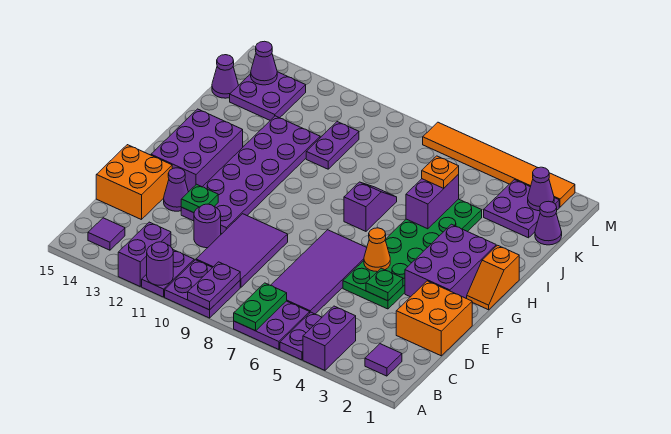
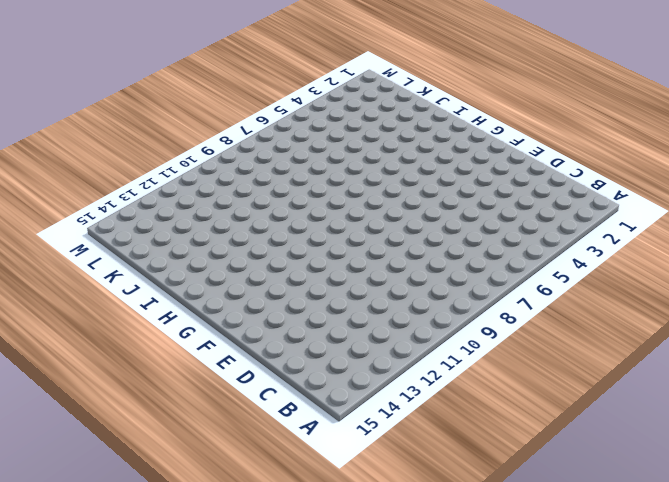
none -> purple 1x2 brick [303,306,356,370]
none -> purple 1x2 plate [280,312,322,360]
none -> purple 2x2 plate [234,301,310,350]
none -> purple 2x2 plate [165,260,240,318]

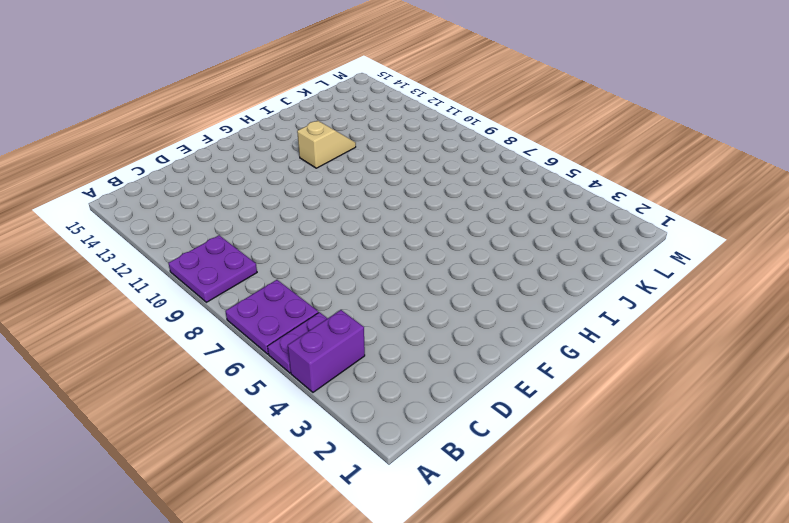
tan 1x2 slope [297,121,356,168] -> purple 2x6 plate [181,116,320,234]
none -> purple 1x2 plate [142,250,194,297]
none -> purple 1x2 brick [118,222,171,286]
none -> purple 1x1 tile [365,344,402,376]
none -> purple 1x1 tile [88,218,125,250]

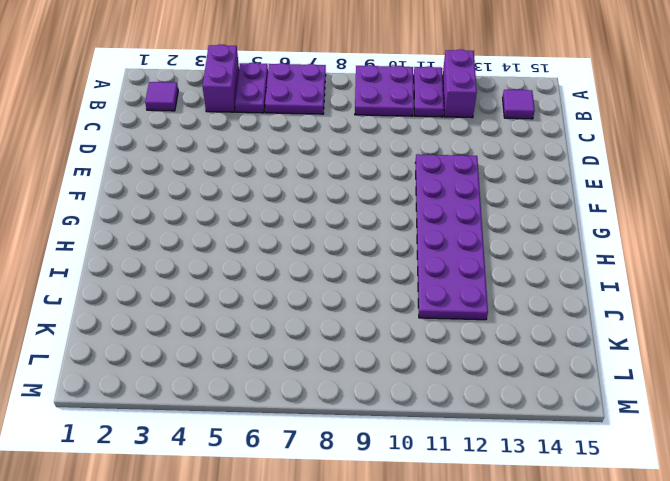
none -> purple 2x4 tile [271,230,367,314]
none -> purple 2x3 tile [196,214,288,287]
none -> orange 2x2 brick [396,281,472,356]
none -> purple 1x1 round brick [194,204,221,248]

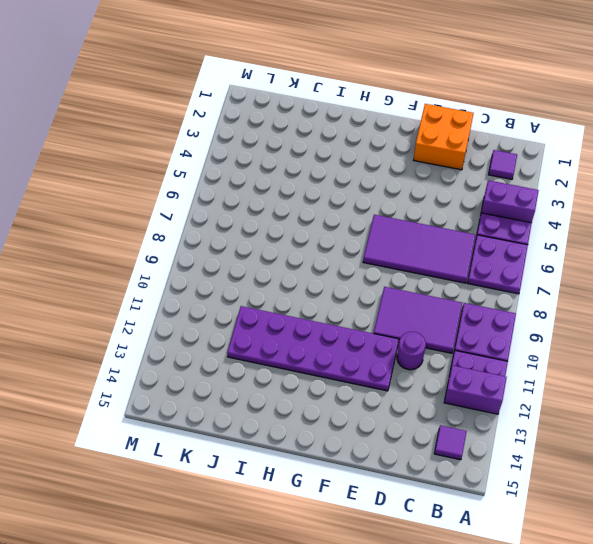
none -> orange 2x2 brick [96,145,172,220]
none -> green 2x6 plate [343,199,482,309]
none -> purple 1x1 cone [164,168,188,211]
none -> purple 2x3 brick [405,224,496,299]

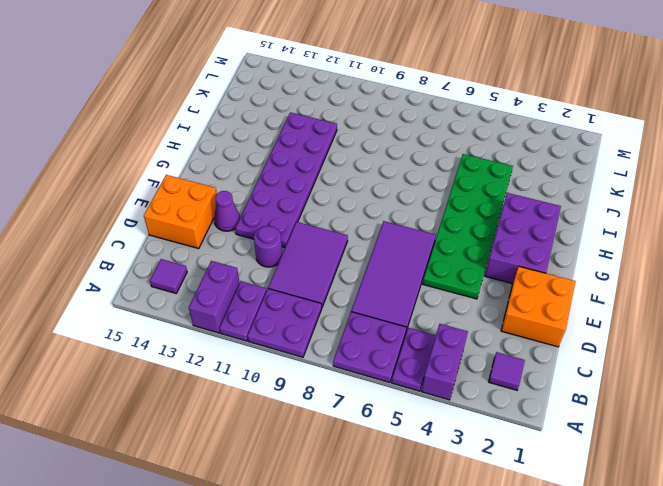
none -> purple 2x3 brick [151,109,243,192]
none -> orange 1x2 slope [467,245,519,310]
none -> purple 1x2 slope [344,182,397,231]
none -> purple 1x2 plate [306,122,359,169]

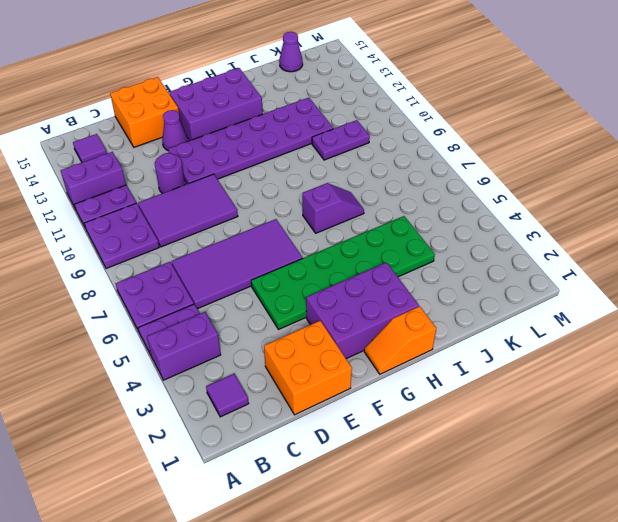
none -> purple 1x1 cone [535,201,562,245]
none -> purple 2x2 plate [484,180,559,238]
none -> purple 2x2 plate [230,72,306,120]
none -> orange 1x6 tile [423,122,575,207]

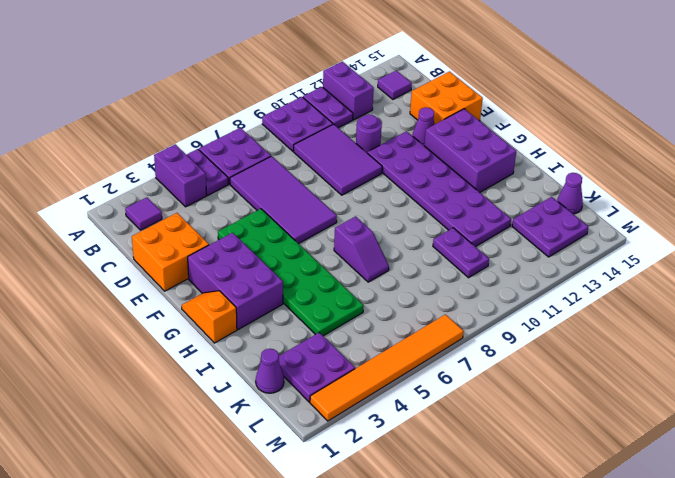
none -> green 1x2 plate [234,283,287,331]
none -> purple 1x2 plate [188,262,240,310]
none -> purple 1x1 round brick [147,242,173,285]
none -> green 1x1 plate [366,268,403,301]

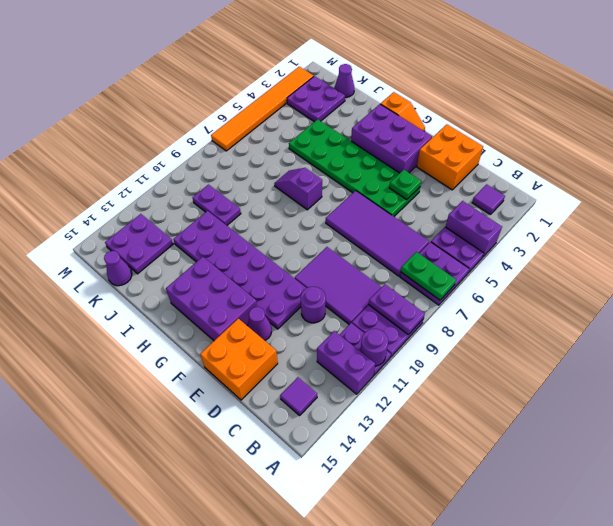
none -> green 1x1 plate [181,184,218,213]
none -> orange 1x1 cone [364,228,390,272]
none -> purple 1x2 brick [406,174,459,229]
none -> purple 1x1 cone [528,167,554,211]

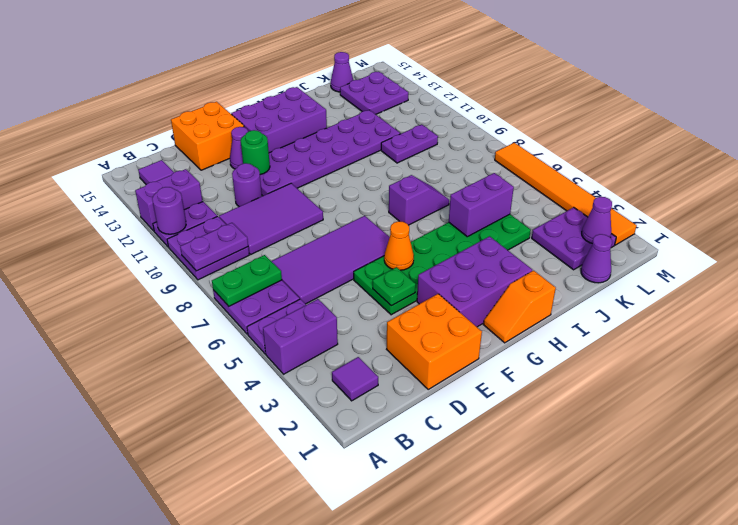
green 1x1 round brick [241,130,270,175] -> green 1x1 plate [181,184,218,213]
none -> purple 1x1 cone [251,41,277,85]
none -> orange 1x1 plate [422,156,459,188]

